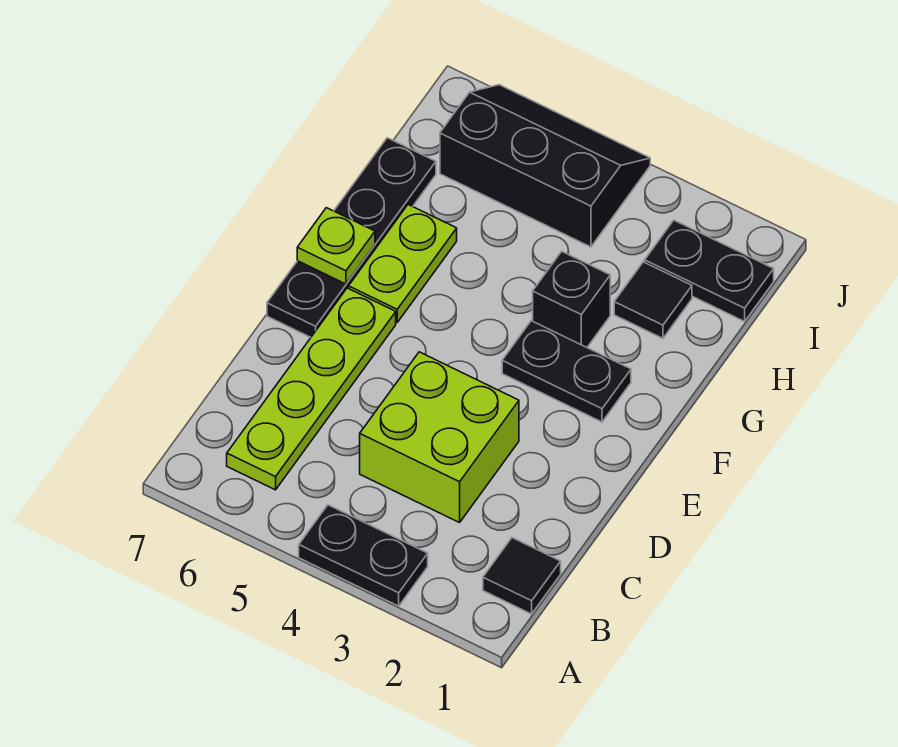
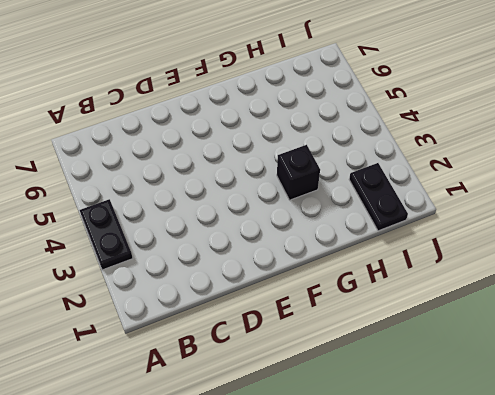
none -> black 1x1 tile [483,538,561,614]
none -> lime 1x4 plate [227,288,396,490]
none -> lime 2x2 brick [360,352,519,523]

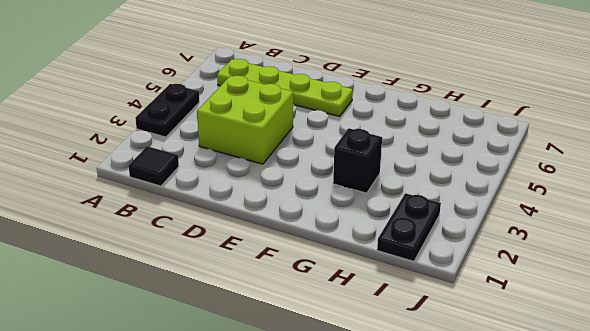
none -> black 1x4 plate [267,138,436,337]
none -> black 1x2 plate [502,321,631,422]
none -> lime 1x2 plate [349,205,457,323]

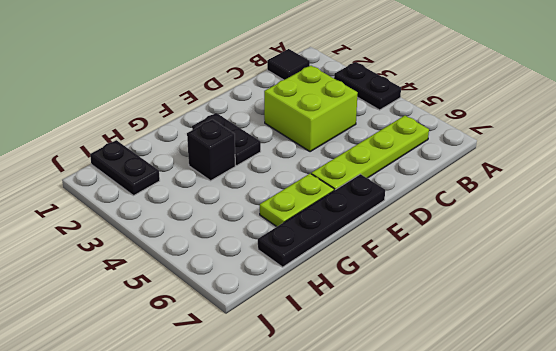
none -> black 1x1 tile [614,262,692,338]
none -> black 2x3 slope [440,85,650,247]
none -> lime 1x1 plate [297,208,375,284]

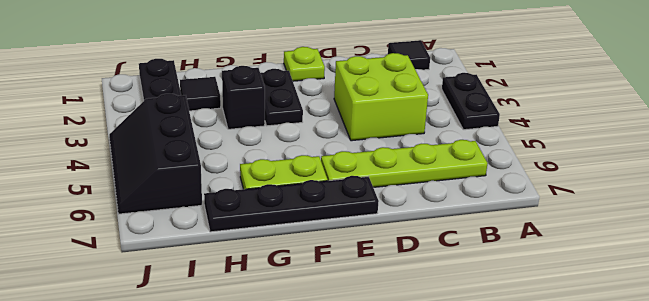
lime 1x1 plate [284,47,325,81] -> lime 1x1 plate moved to [297,208,375,284]

